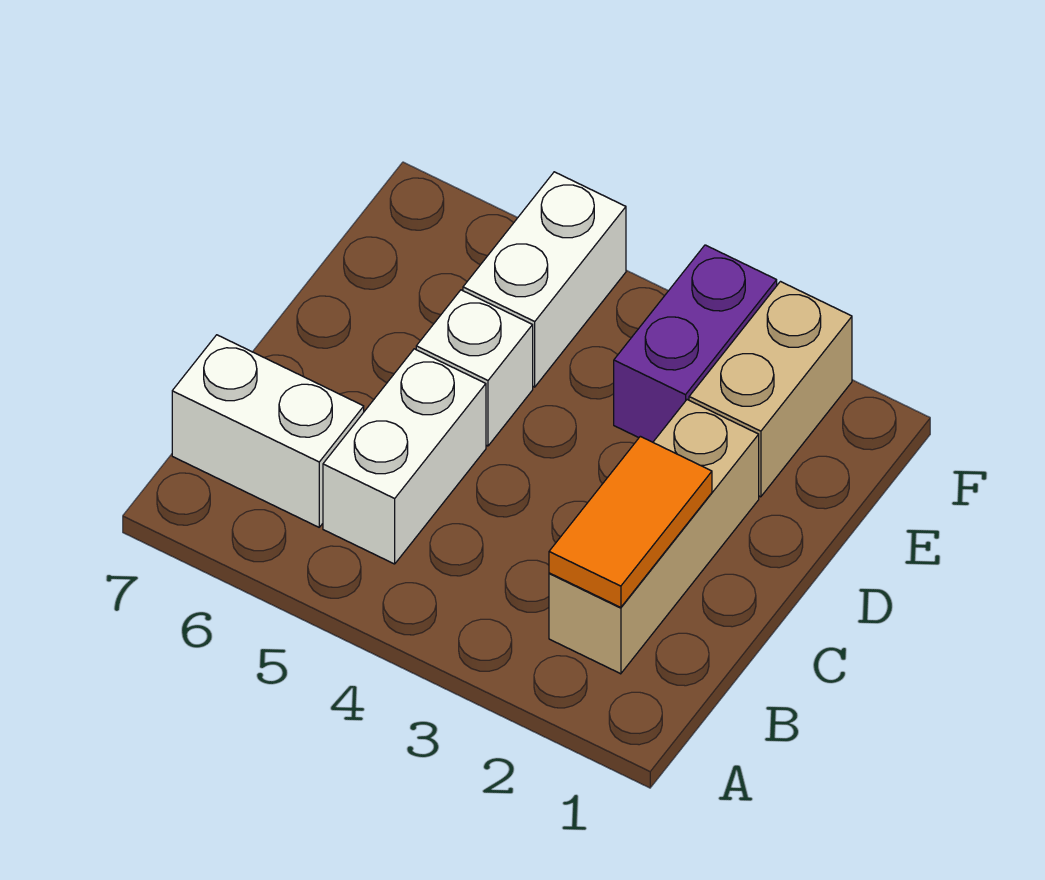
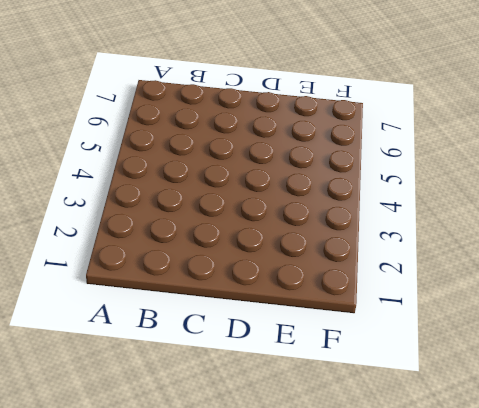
none -> tan 1x3 brick [549,400,759,674]
none -> white 1x2 brick [323,349,486,564]

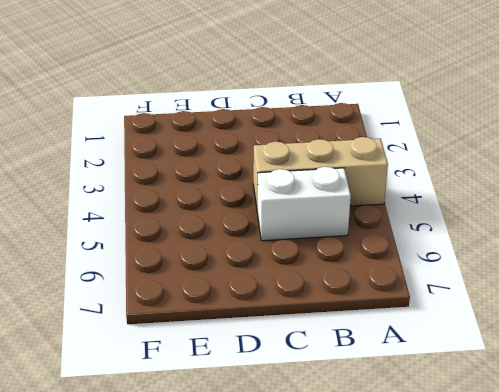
tan 1x3 brick [253,137,388,207] -> tan 1x3 brick moved to [549,400,759,674]
none -> white 1x2 brick [172,335,364,527]
none -> white 1x1 brick [416,290,533,446]

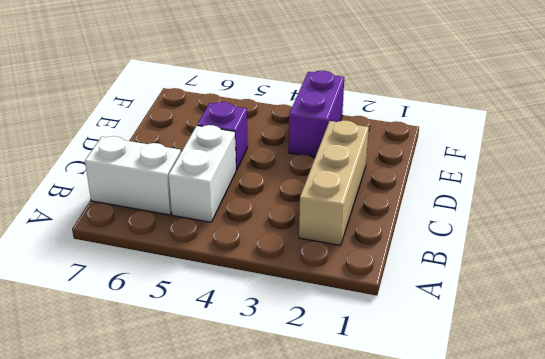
purple 1x1 brick [197,102,248,170] -> white 1x1 brick [416,290,533,446]
none -> tan 1x2 brick [689,282,852,497]
none -> white 1x2 brick [463,172,626,387]

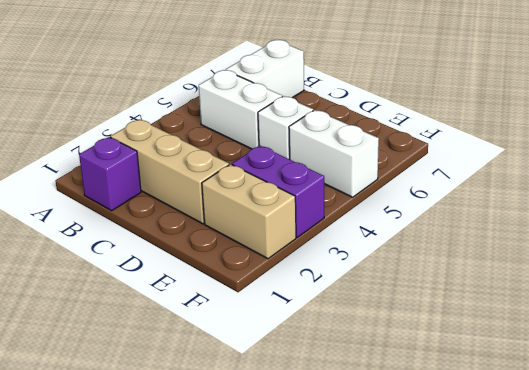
purple 1x1 brick [79,137,141,211] -> none
none -> orange 1x2 tile [549,436,712,607]

